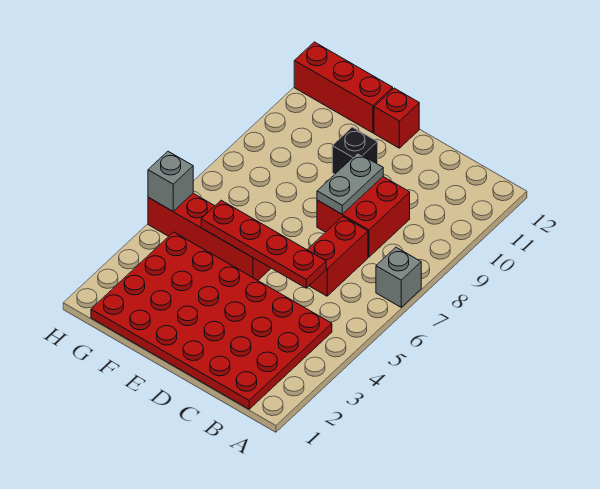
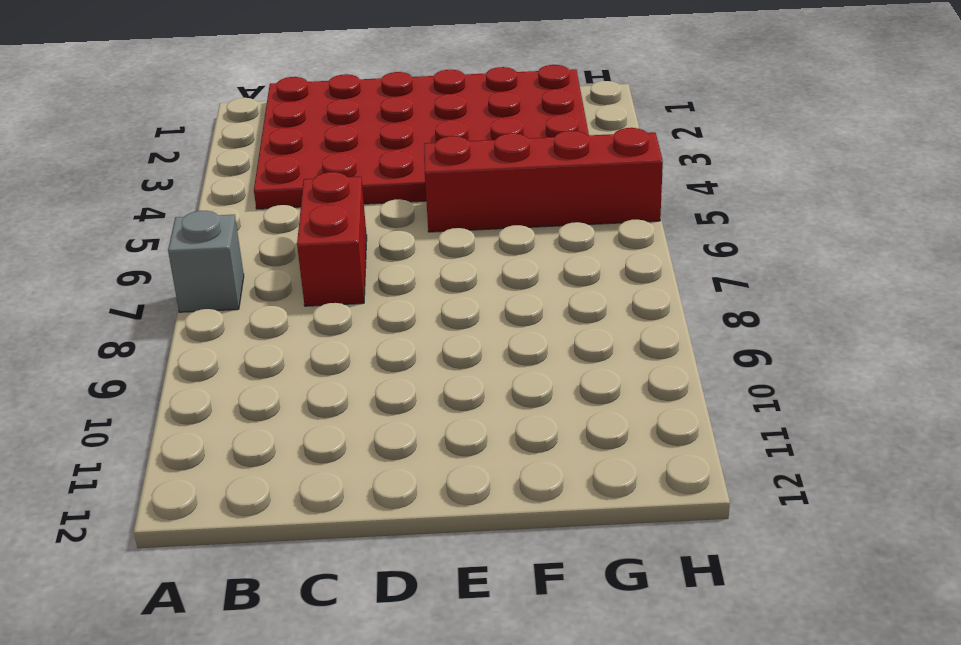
none -> red 2x2 brick [317,177,410,257]
none -> black 1x1 brick [332,127,378,174]

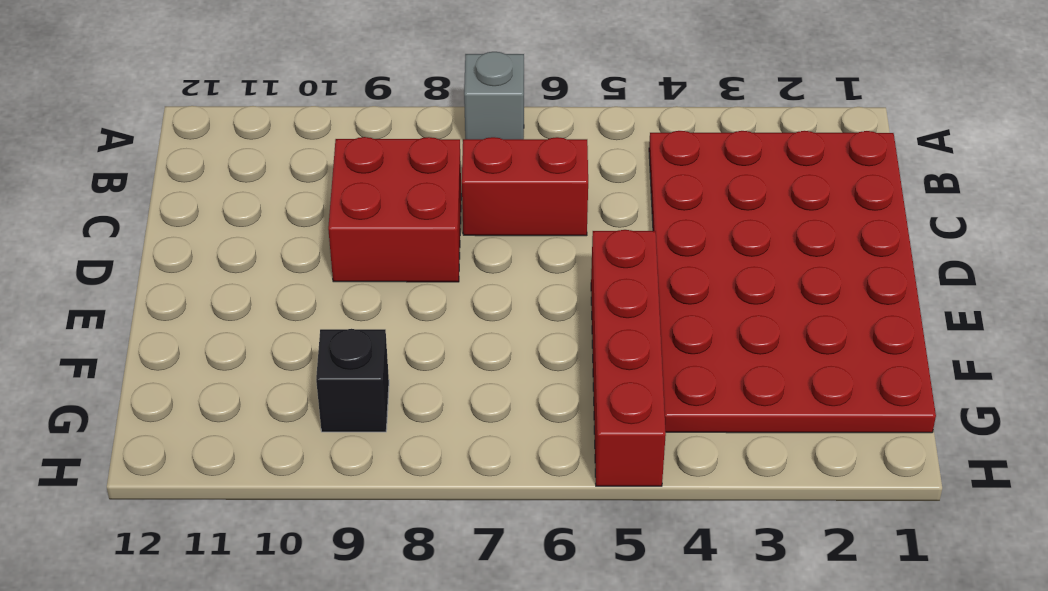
black 1x1 brick [316,329,389,432] -> black 1x1 brick moved to [332,127,378,174]
none -> red 1x1 brick [374,88,419,148]
none -> red 1x3 brick [294,42,393,133]

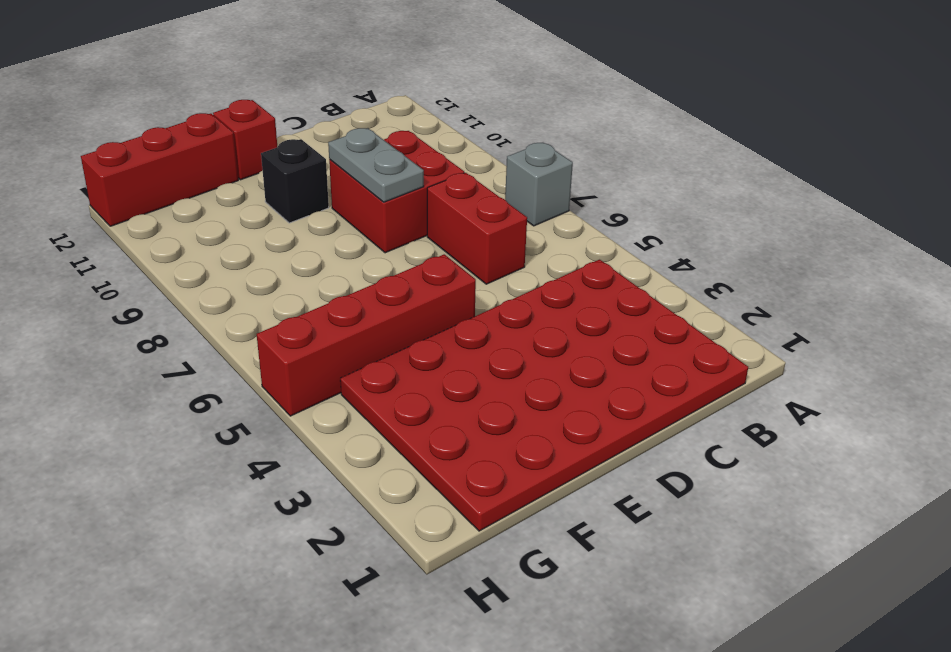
none -> red 1x4 plate [201,200,326,288]
none -> grey 1x1 brick [148,151,193,211]

